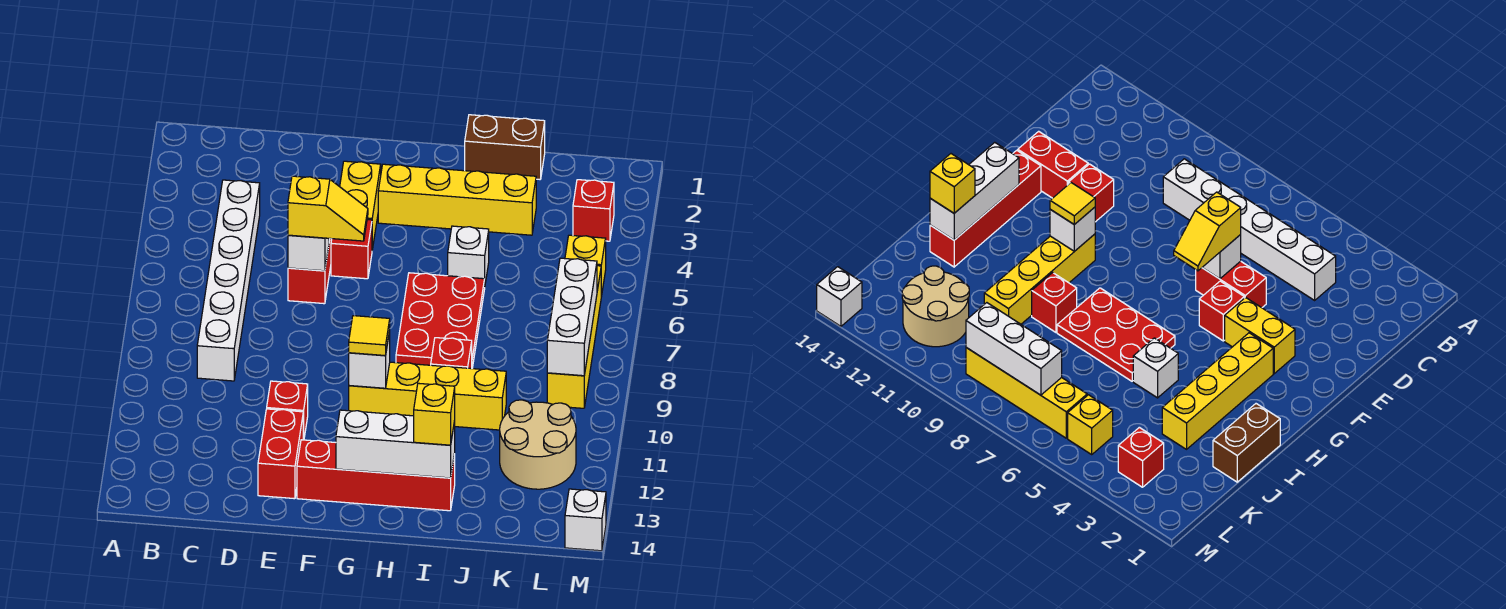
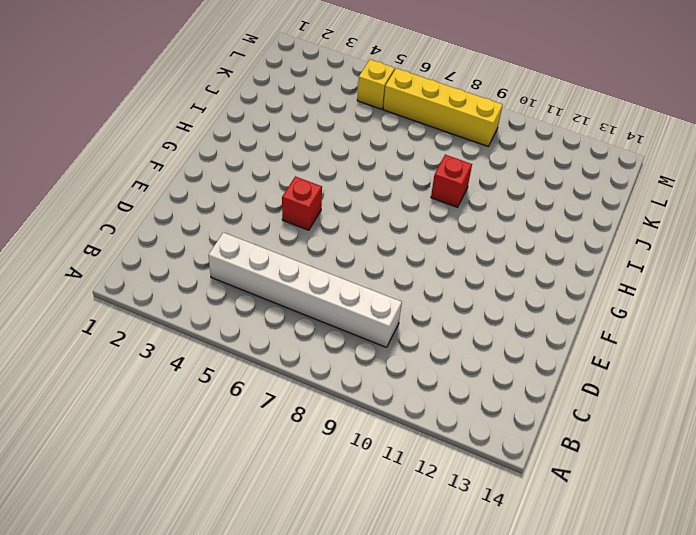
none -> red 1x2 brick [288,238,332,304]
none -> red 1x1 brick [267,381,308,440]
none -> red 1x2 brick [258,409,303,499]

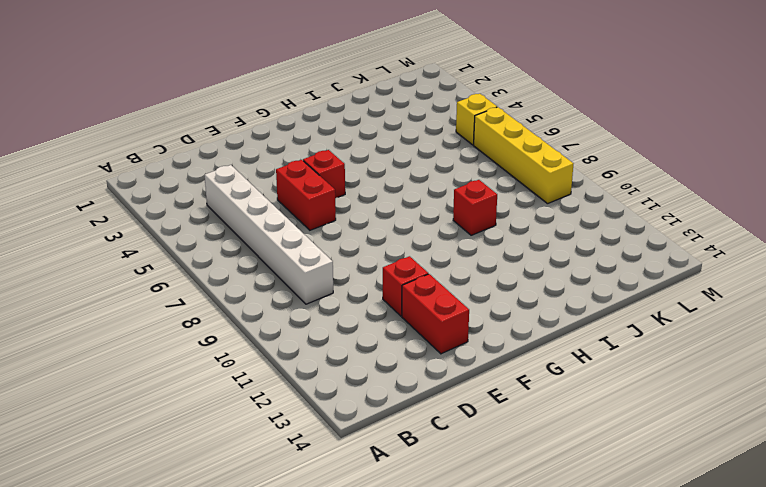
none -> yellow 1x2 brick [340,161,381,249]
none -> red 1x4 brick [297,440,455,511]
none -> yellow 1x4 brick [378,164,536,235]

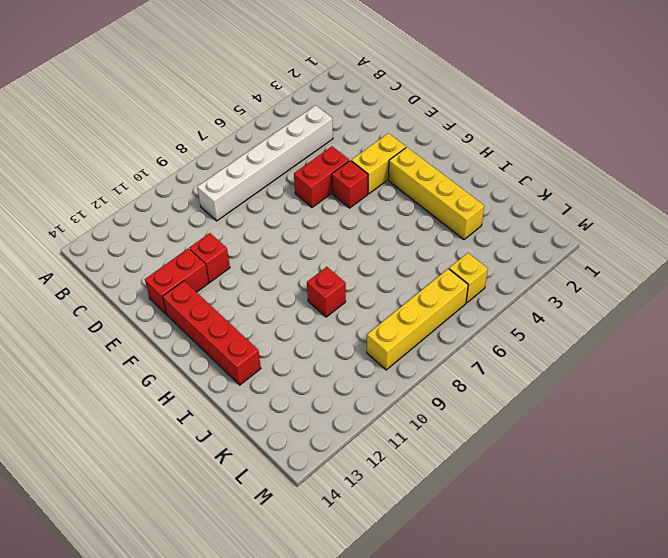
none -> yellow 1x4 brick [349,362,506,430]
none -> red 2x3 plate [396,273,485,368]
none -> brown 1x2 brick [465,115,545,179]

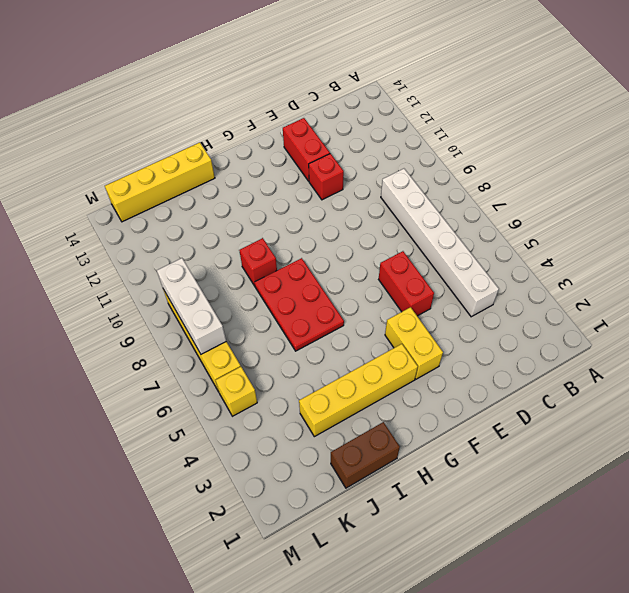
yellow 1x4 brick [105,143,215,222] -> yellow 1x4 brick moved to [349,362,506,430]
none -> red 1x1 brick [331,219,372,279]
none -> red 1x4 brick [297,440,455,511]
none -> white 1x1 brick [448,226,489,283]

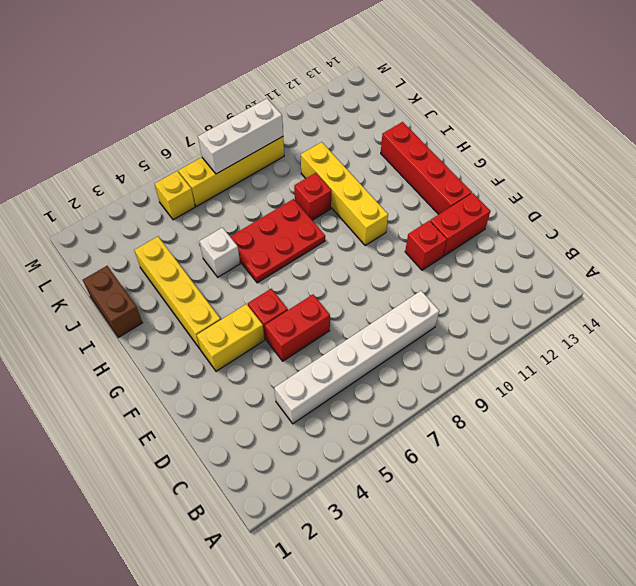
none -> tan 2x2 round brick [500,400,576,489]
none -> red 1x1 brick [573,180,614,241]
none -> white 1x1 brick [565,489,606,551]

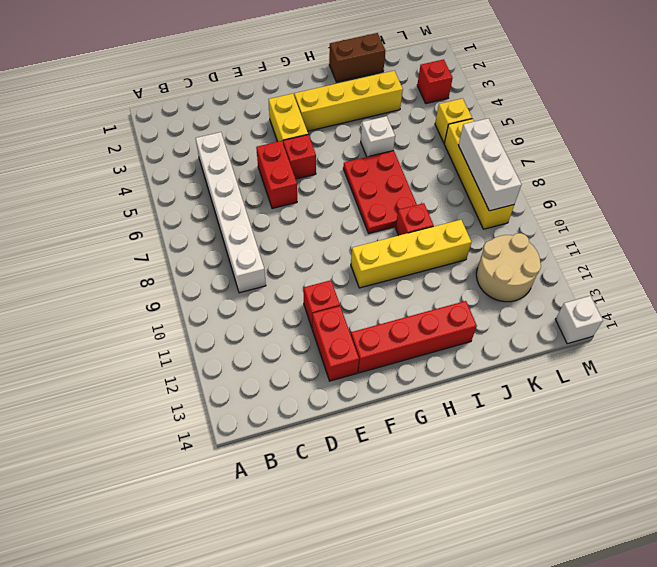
none -> white 1x1 brick [288,235,329,271]
none -> white 1x1 brick [349,331,390,388]
none -> white 1x3 brick [336,410,455,478]

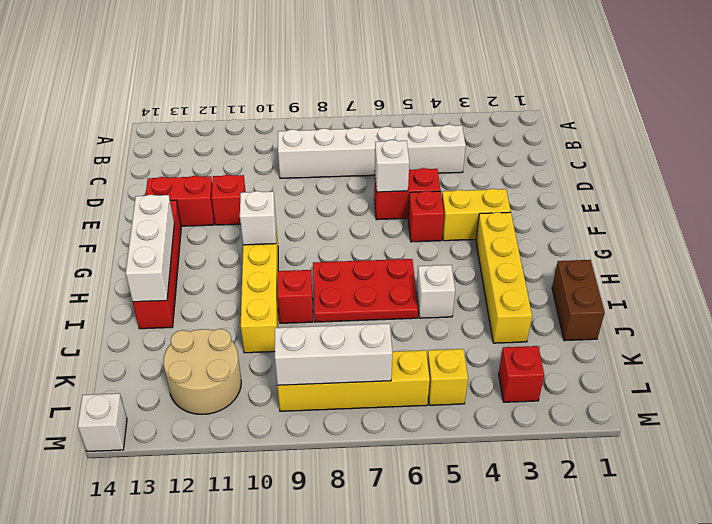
none -> yellow 1x2 slope [288,176,368,241]
none -> yellow 1x1 tile [349,316,390,356]
none -> yellow 1x1 brick [414,383,455,445]

